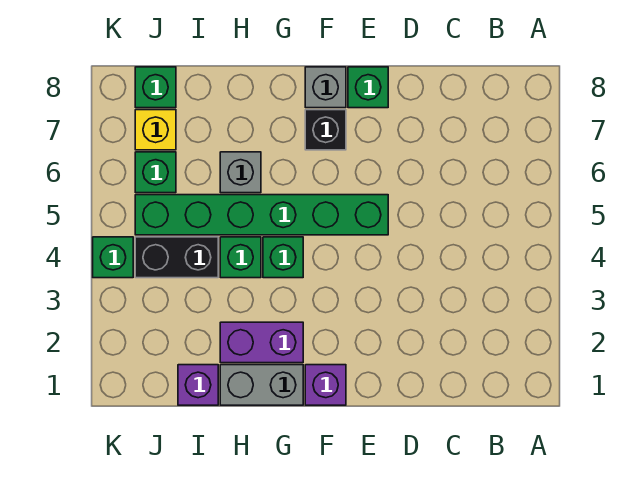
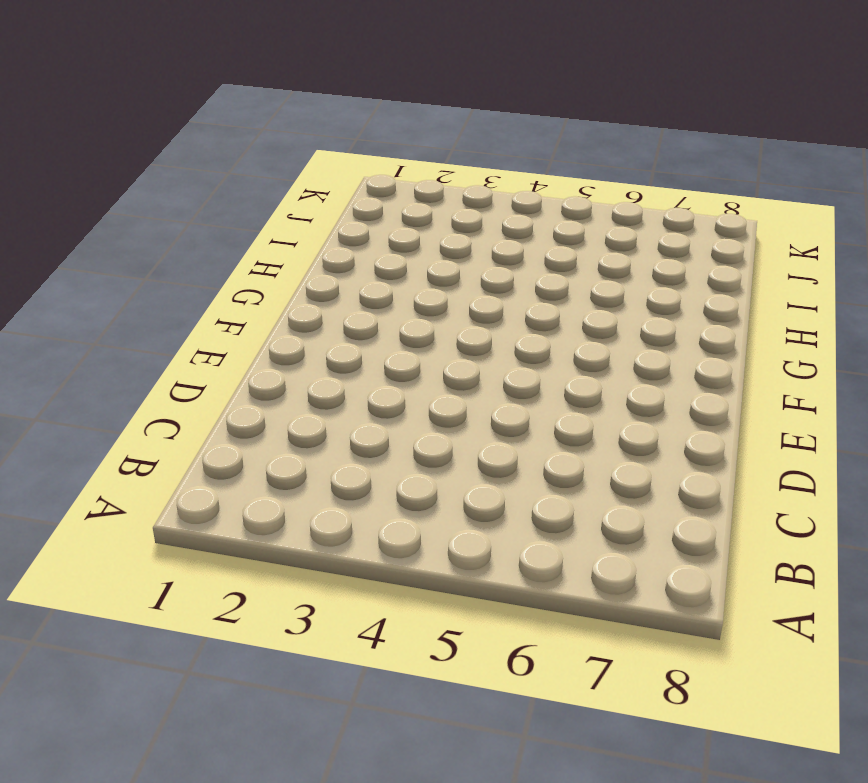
none -> green 1x6 brick [135,195,388,235]
none -> green 1x1 brick [348,67,388,108]
none -> purple 1x1 brick [305,365,346,405]

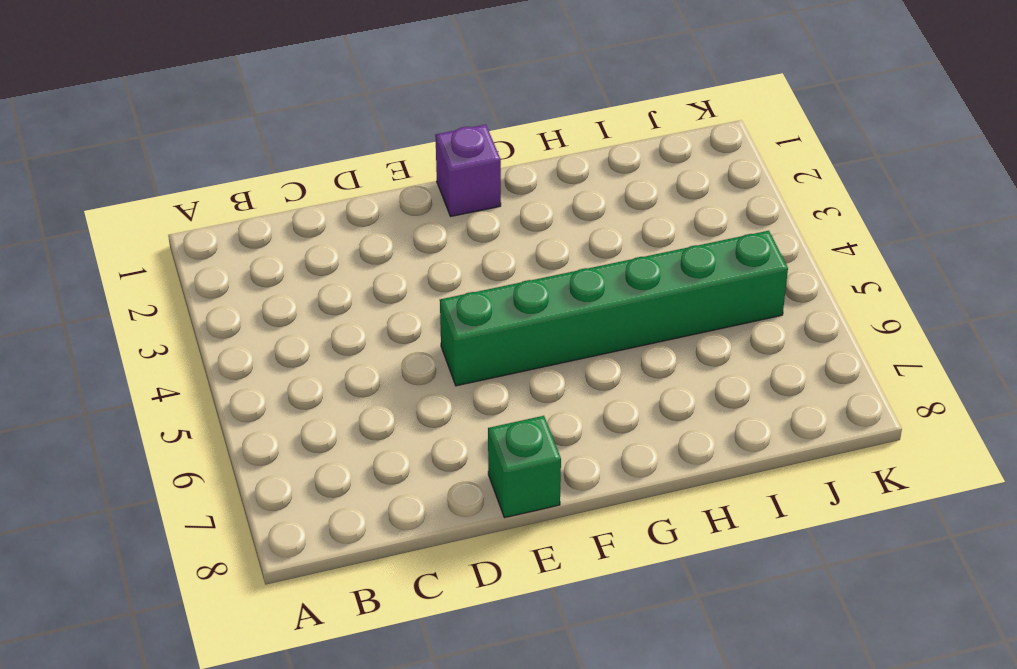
none -> black 1x1 brick [305,110,346,150]
none -> grey 1x1 brick [305,67,346,108]
none -> grey 1x2 brick [220,365,303,405]

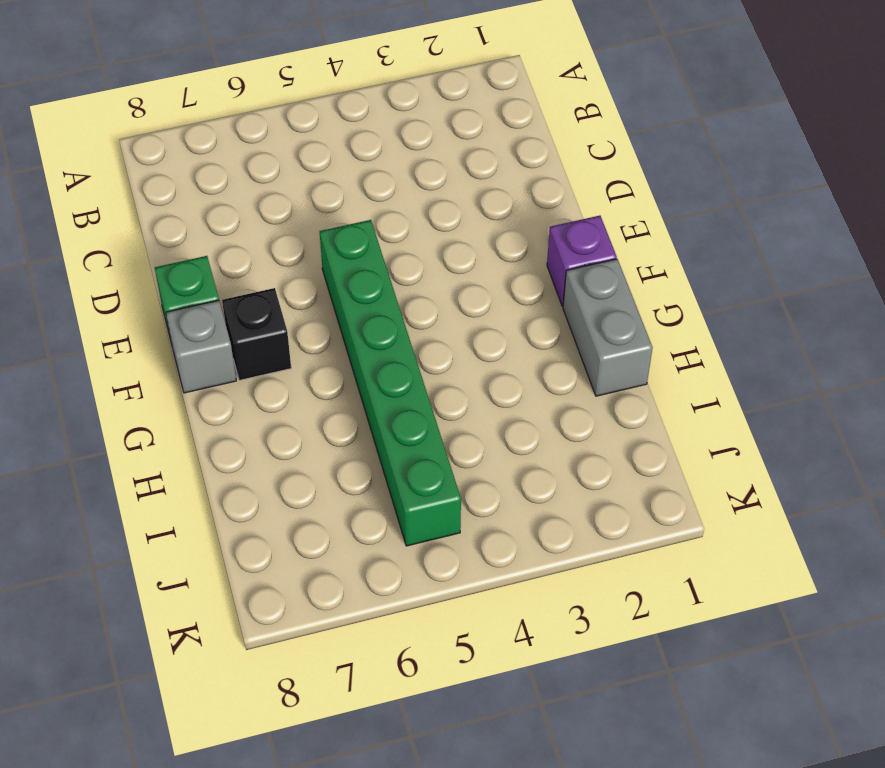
none -> purple 1x2 brick [220,322,303,363]
none -> green 1x1 brick [263,237,303,278]
none -> green 1x1 brick [220,237,261,278]

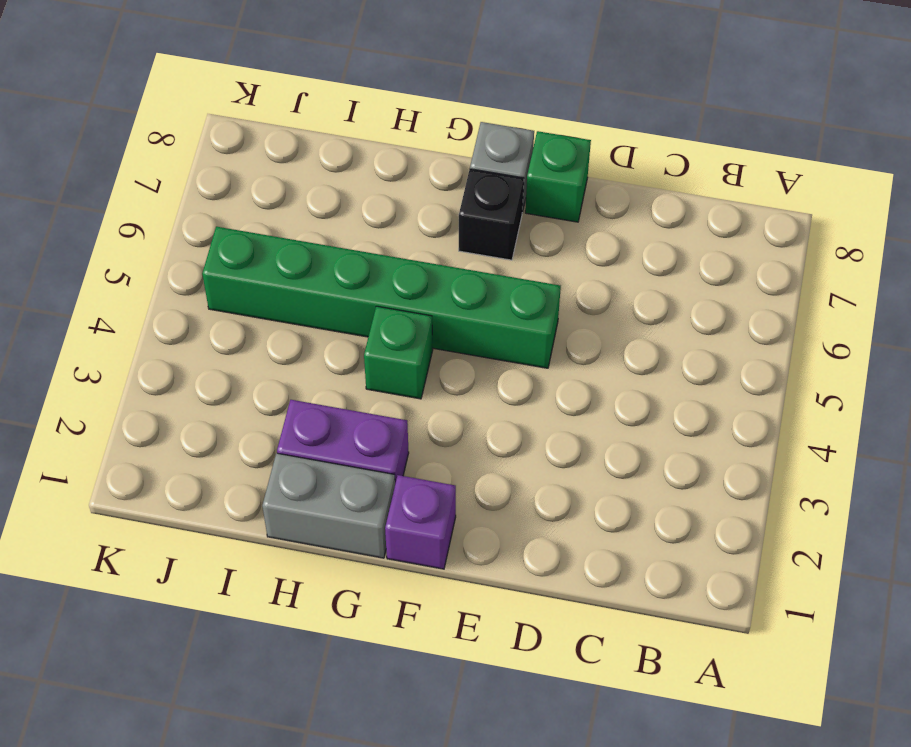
none -> green 1x1 brick [220,237,261,278]
none -> grey 1x1 brick [220,152,261,193]
none -> purple 1x1 brick [178,365,218,405]

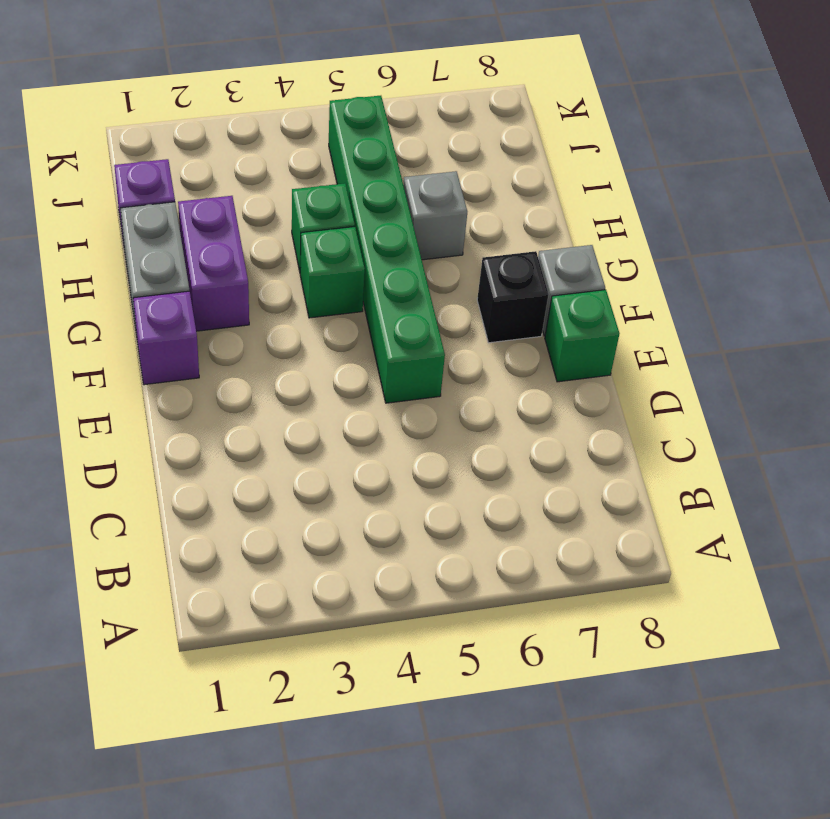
none -> black 1x2 brick [135,237,218,278]
none -> green 1x1 brick [135,152,176,193]
none -> yellow 1x1 brick [135,110,176,150]

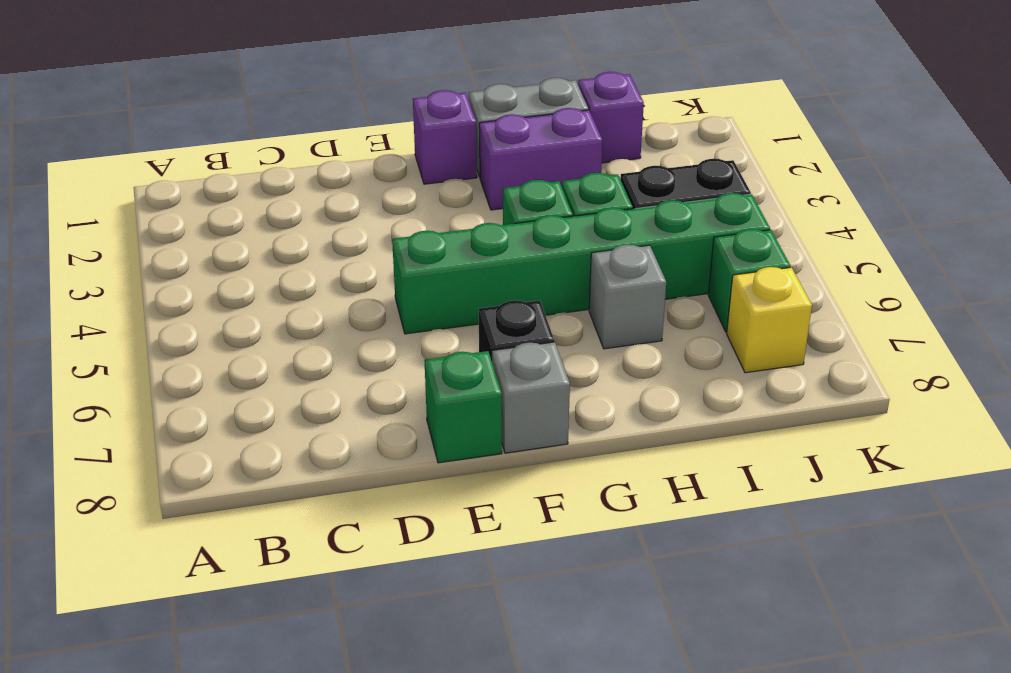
none -> green 1x1 brick [135,67,176,108]
none -> green 1x1 brick [93,237,133,278]

